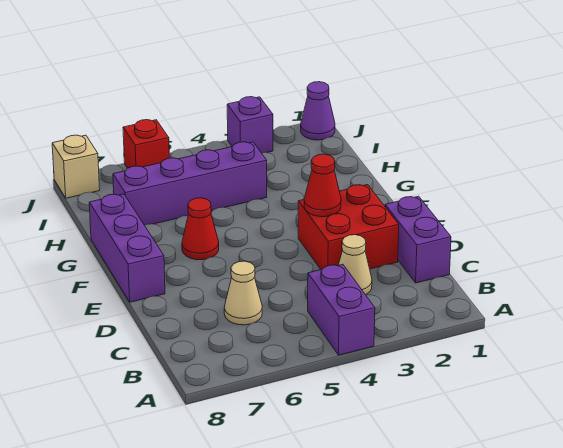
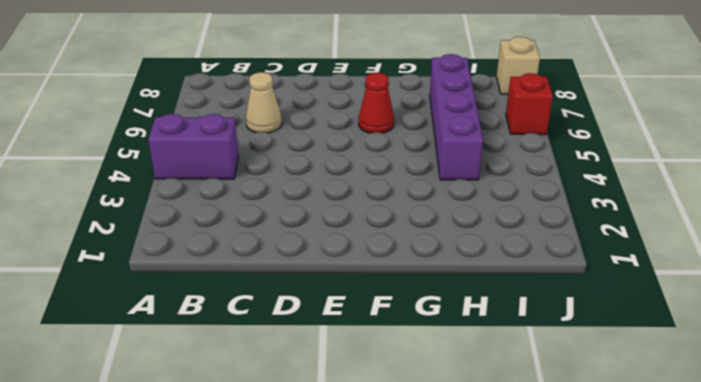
none -> purple 1x2 brick [385,196,451,283]
none -> tan 1x1 cone [339,235,372,295]
none -> red 2x2 brick [298,185,399,270]

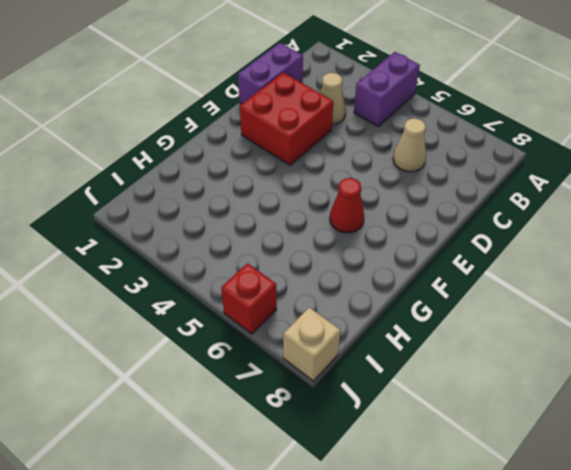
none -> purple 1x3 brick [89,194,165,302]
none -> purple 1x4 brick [113,142,267,225]
none -> purple 1x1 cone [301,82,335,140]

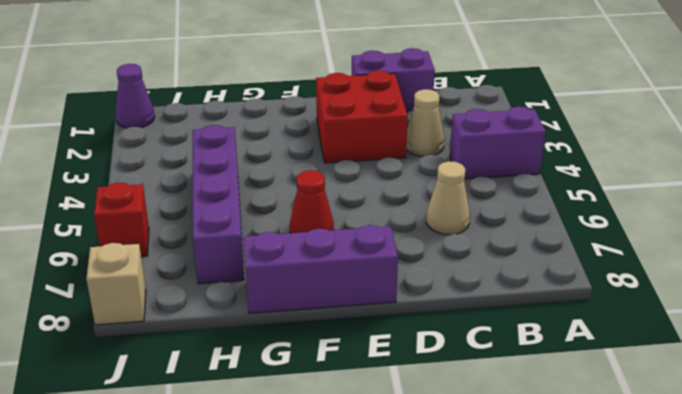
none -> purple 1x1 brick [227,97,273,153]
none -> red 1x1 cone [304,154,341,217]

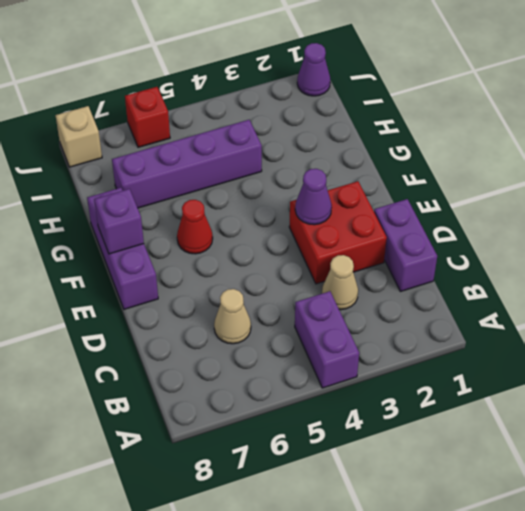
purple 1x1 cone [295,169,332,225] -> red 1x1 cone [304,154,341,217]
purple 1x1 brick [94,189,144,254] -> purple 1x1 brick moved to [227,97,273,153]

